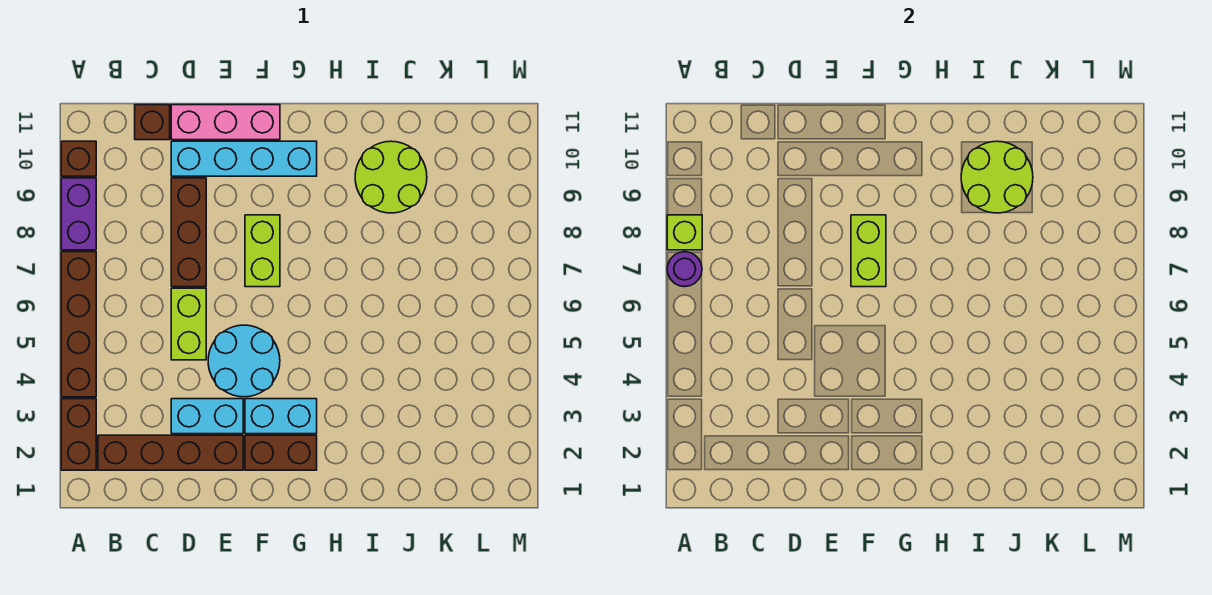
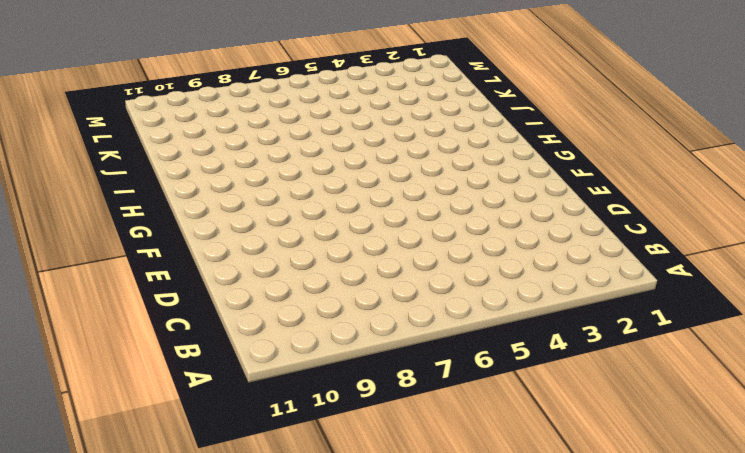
none -> brown 1x2 brick [61,399,96,470]
none -> brown 1x4 brick [61,252,96,397]
none -> purple 1x2 brick [61,178,96,250]

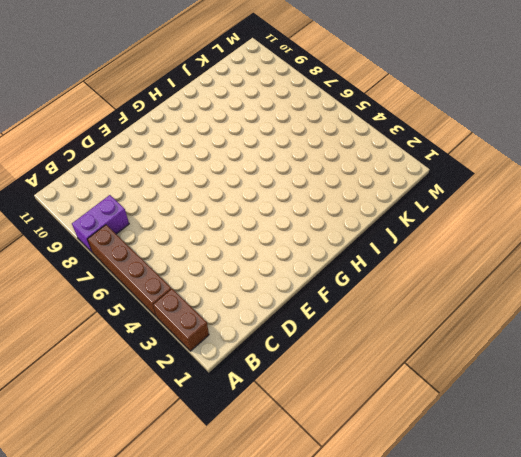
purple 1x2 brick [72,195,129,252] -> purple 1x2 brick turned to [61,178,96,250]
none -> brown 1x1 brick [61,141,96,176]
none -> brown 1x4 brick [98,435,243,470]
none -> brown 1x1 brick [135,105,170,140]

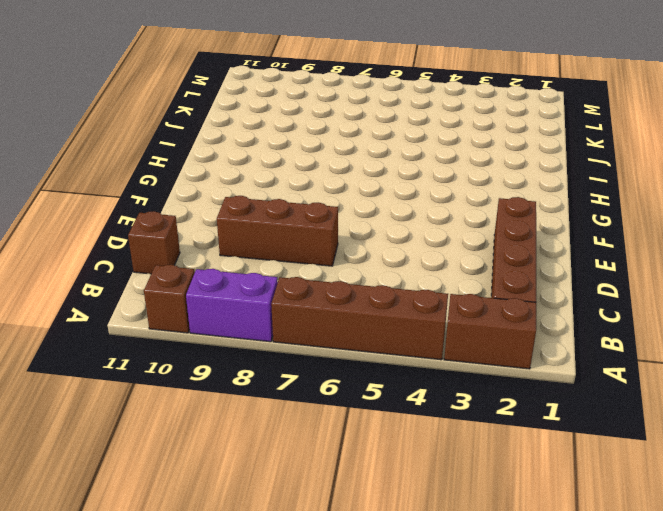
none -> cyan 1x2 brick [171,399,243,434]
none -> lime 1x2 brick [171,288,206,360]
none -> cyan 1x4 brick [171,141,317,176]

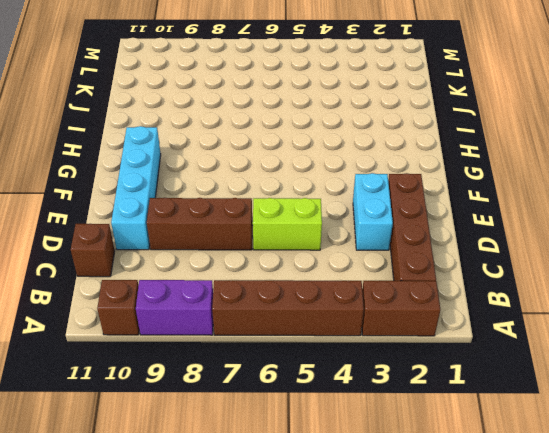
none -> pink 1x3 brick [171,105,280,140]
none -> cyan 2x2 round brick [208,325,280,397]
none -> brown 1x2 brick [245,435,317,470]

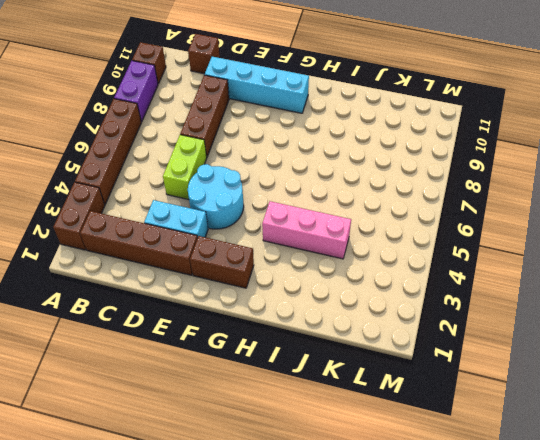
pink 1x3 brick [262,201,351,259] -> pink 1x3 brick moved to [171,105,280,140]
none -> cyan 1x2 brick [245,399,317,434]
none -> lime 1x2 brick [245,215,280,287]
none -> lime 2x2 round brick [355,141,427,213]

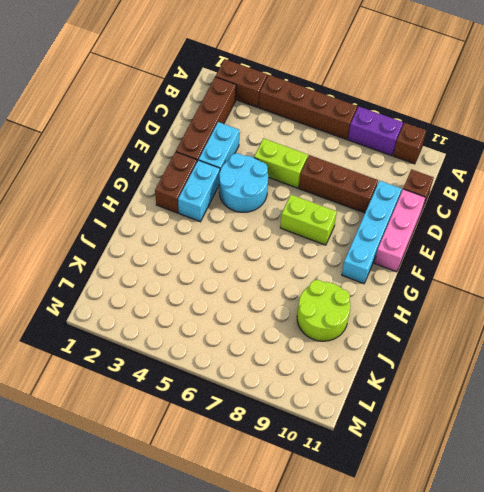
none -> purple 1x1 round brick [667,252,702,287]
none -> lime 1x1 brick [667,215,702,250]
none -> lime 1x2 brick [851,215,886,287]

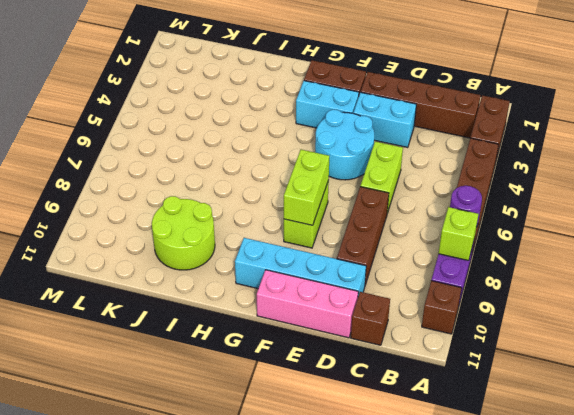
none -> lime 2x2 round brick [961,141,1033,213]

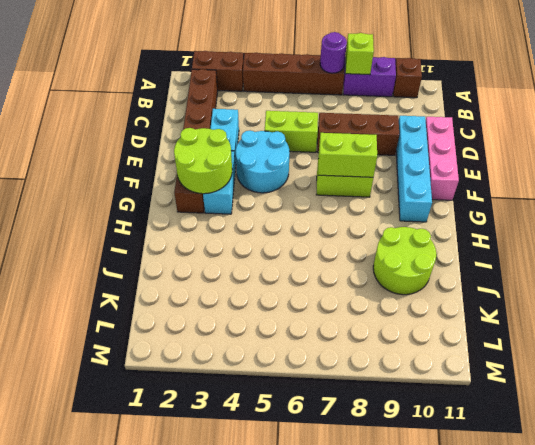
lime 2x2 round brick [174,128,232,194] -> lime 2x2 round brick moved to [961,141,1033,213]
none -> brown 1x1 brick [135,105,170,140]

